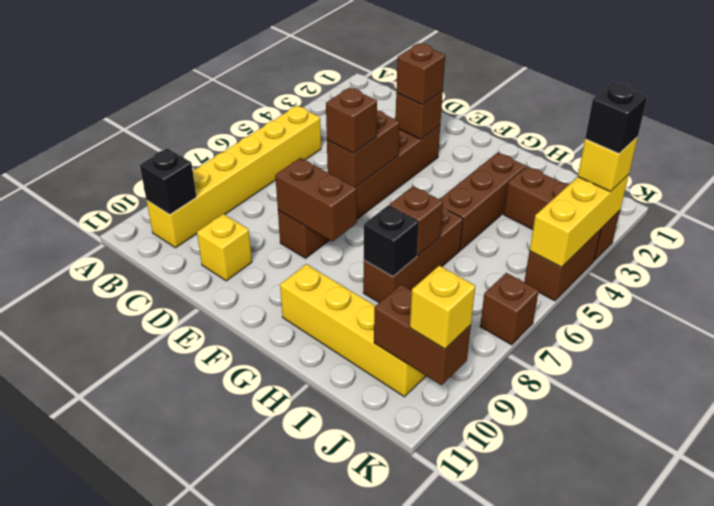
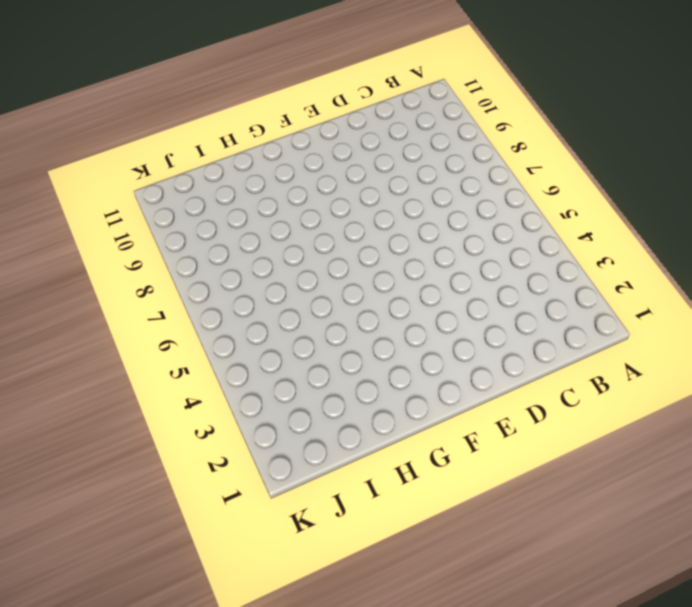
none -> yellow 1x6 brick [147,106,321,248]
none -> yellow 1x1 brick [197,214,252,281]
none -> brown 1x6 brick [278,126,440,258]

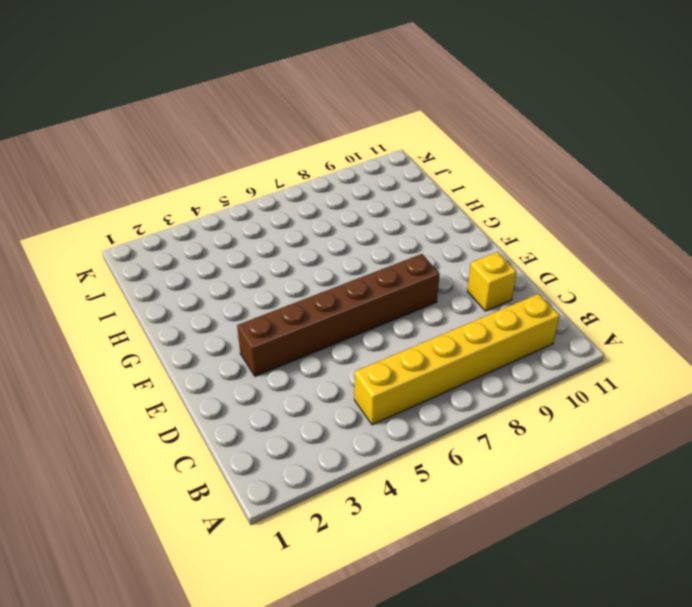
none -> yellow 1x4 brick [280,264,426,397]
none -> brown 1x3 brick [439,152,526,250]
none -> brown 1x3 brick [363,207,463,303]

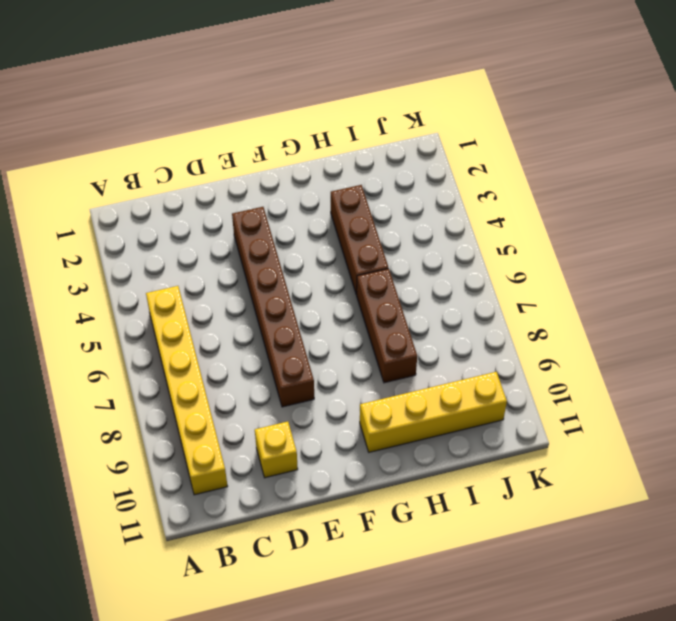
none -> brown 1x3 brick [504,166,620,261]
none -> brown 1x2 brick [524,229,601,301]
none -> brown 1x1 brick [480,273,539,345]

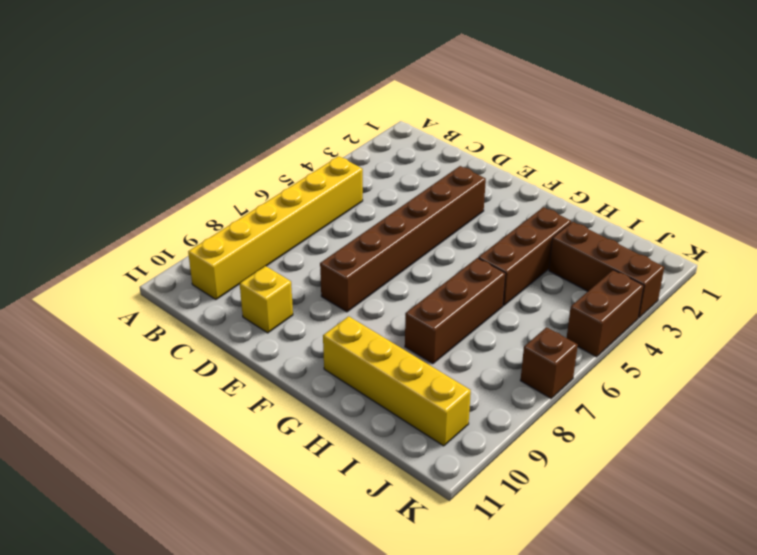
none -> black 1x1 brick [140,148,196,214]
none -> brown 1x1 brick [396,91,443,139]
none -> brown 1x2 brick [327,110,399,187]

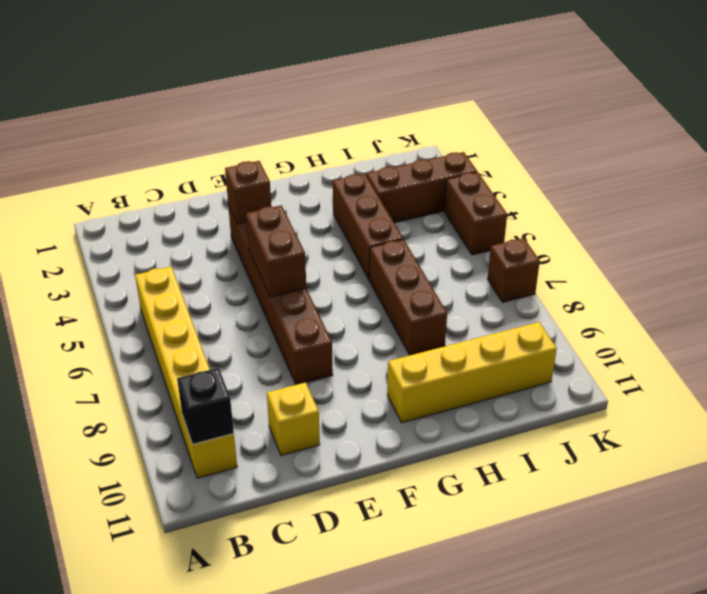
none -> brown 1x2 brick [275,158,357,241]
none -> brown 1x1 brick [390,186,443,255]
none -> black 1x1 brick [364,205,419,277]

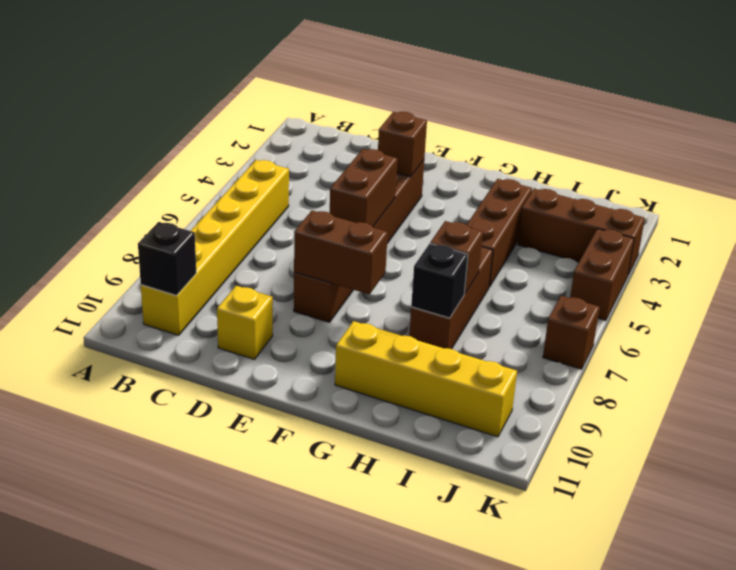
none -> brown 1x2 brick [374,284,471,385]
none -> yellow 1x3 brick [530,175,629,267]
none -> brown 1x1 brick [396,43,445,105]

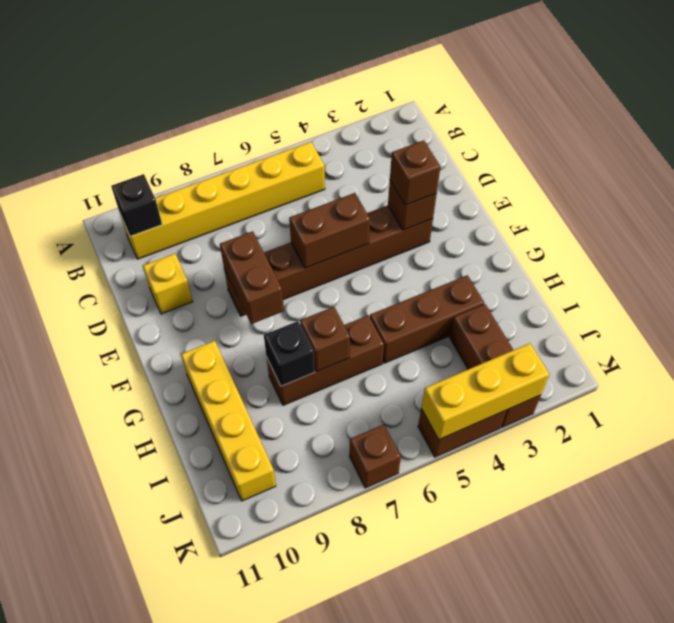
none -> brown 1x2 brick [374,284,471,385]
none -> brown 1x1 brick [326,88,377,153]
none -> yellow 1x1 brick [578,137,638,191]

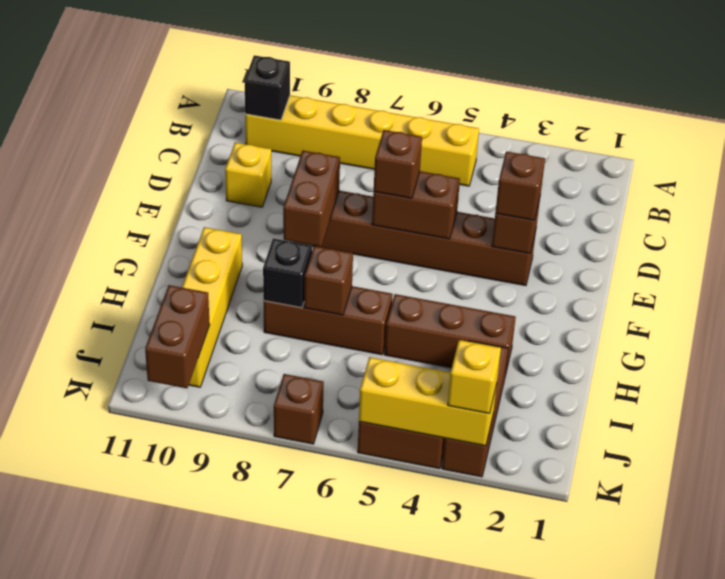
none -> yellow 1x1 brick [410,266,475,349]
none -> black 1x1 brick [585,82,647,153]

